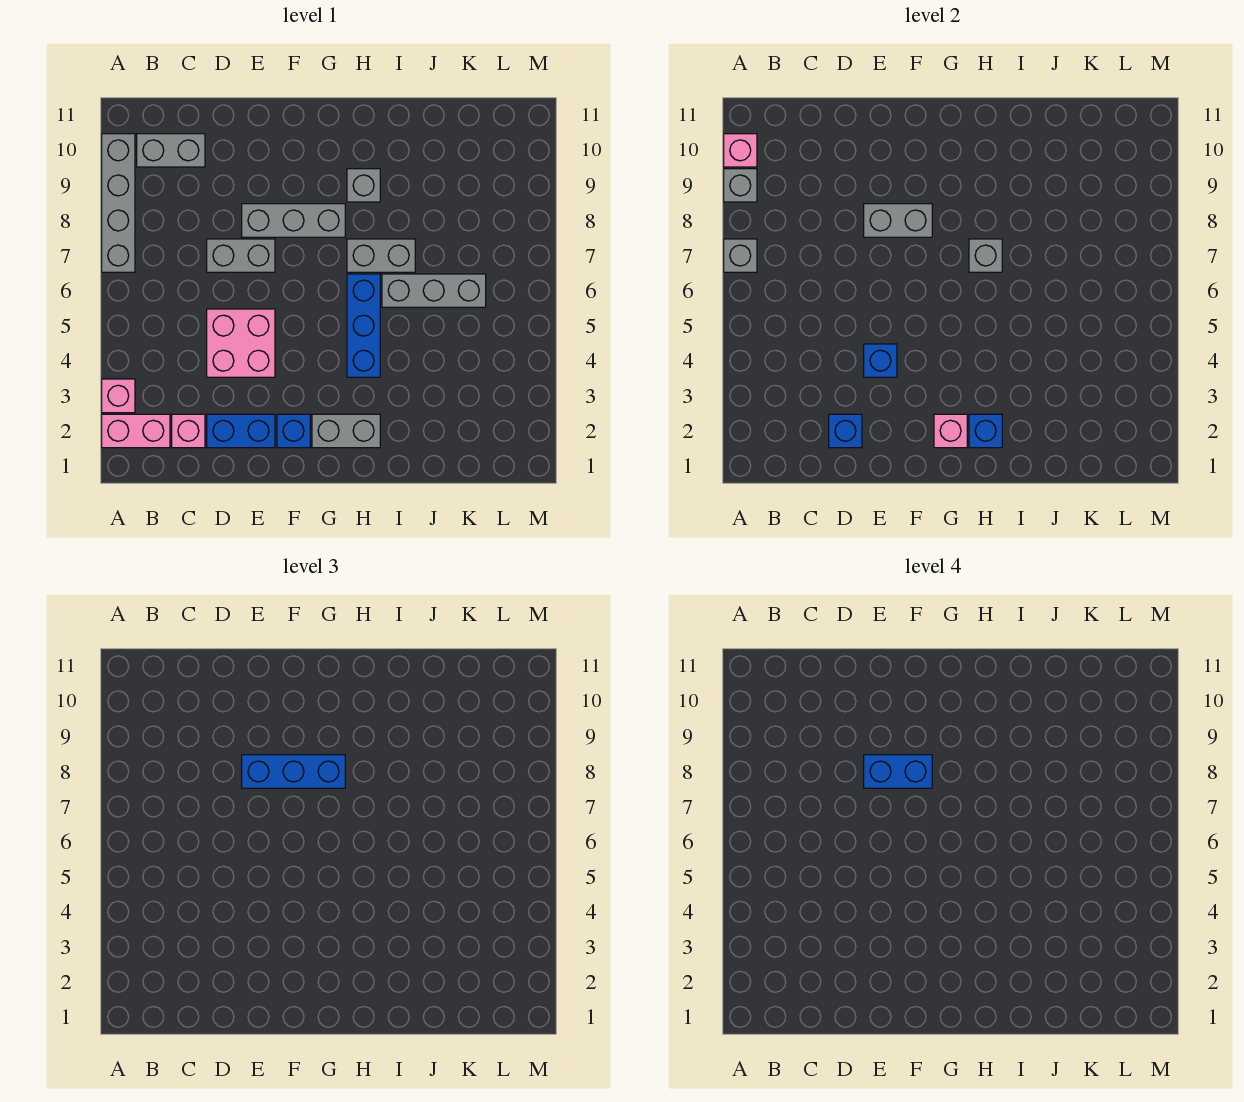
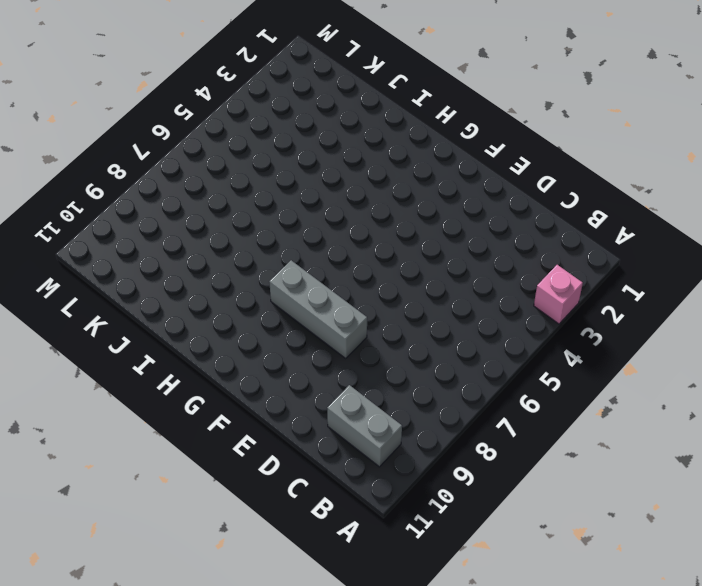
none -> pink 1x2 brick [102,414,170,448]
none -> grey 1x4 brick [102,134,135,272]
none -> pink 1x1 brick [172,414,205,448]

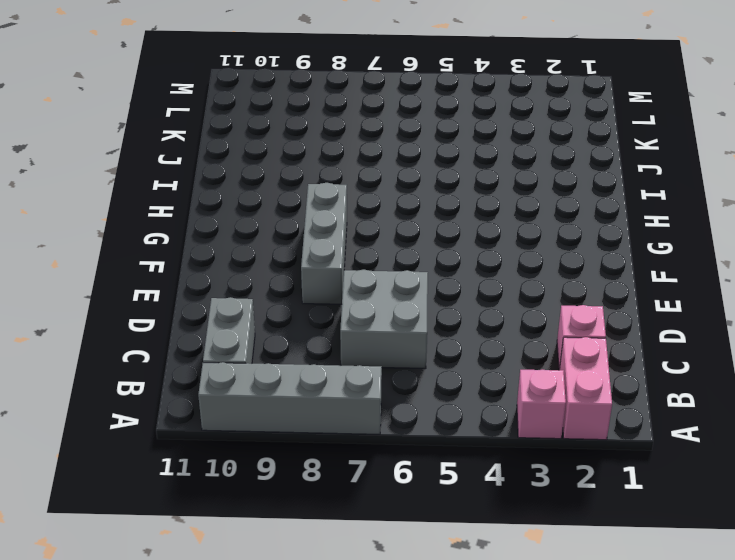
grey 2x2 brick [340,270,428,369] -> grey 1x2 brick [207,239,275,272]
none -> blue 1x2 brick [207,414,275,448]
none -> pink 2x2 brick [207,309,275,377]
none -> blue 1x1 brick [277,414,310,448]

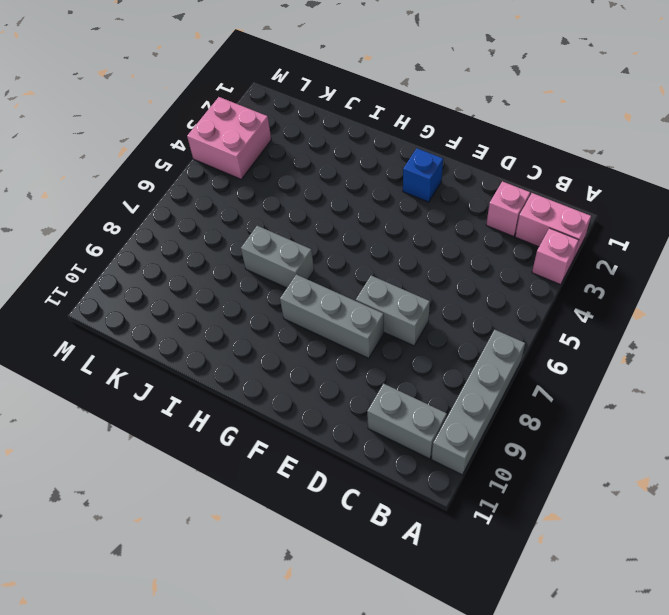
pink 2x2 brick [187,97,271,179] -> pink 2x2 brick moved to [207,309,275,377]
none -> blue 1x2 brick [207,414,275,448]
none -> grey 1x2 brick [312,414,380,448]
none -> blue 1x3 brick [347,274,380,377]

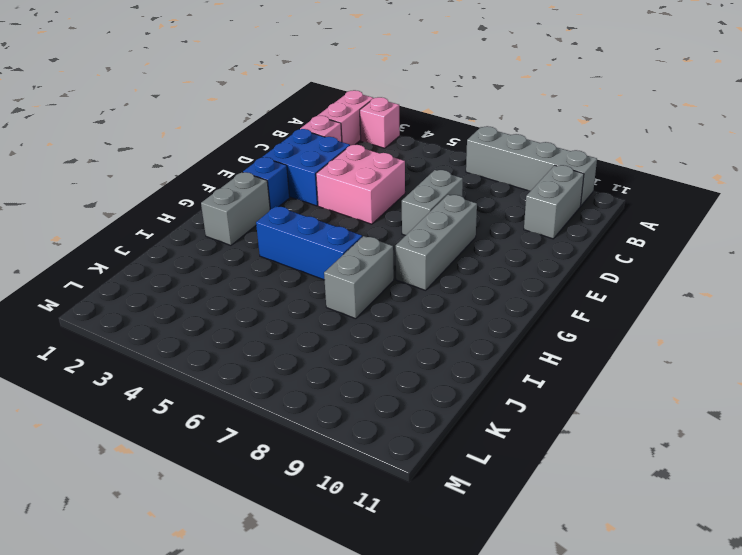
blue 2x2 brick [263,129,350,206] -> blue 1x2 brick [207,414,275,448]
none -> grey 1x1 brick [347,169,380,202]
none -> grey 1x3 brick [382,274,486,307]
none -> grey 1x1 brick [724,239,757,272]

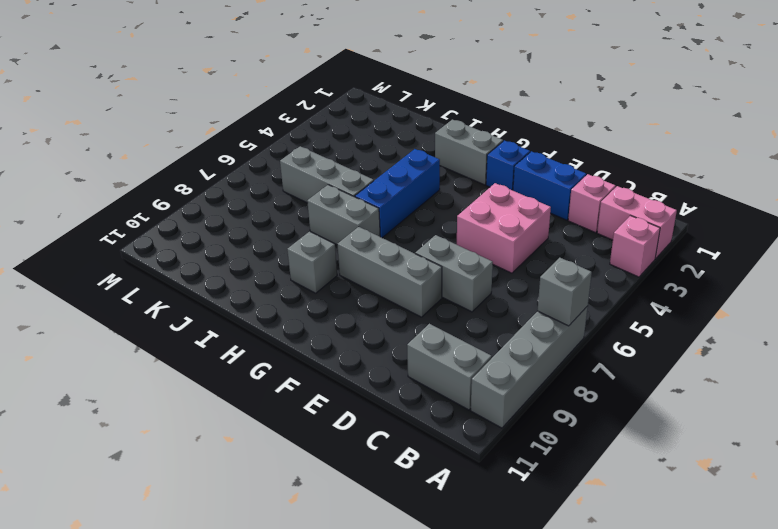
none -> grey 1x1 brick [724,169,757,202]
none -> pink 1x1 brick [724,134,757,167]
none -> blue 1x1 brick [829,414,862,448]

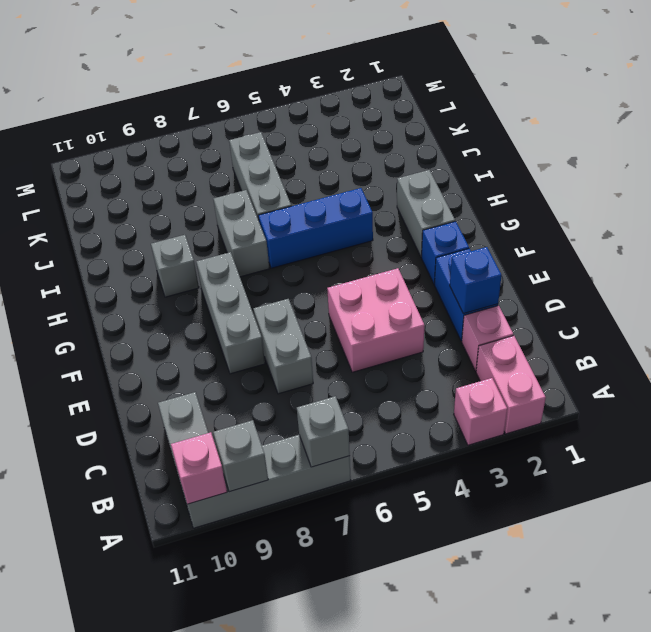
none -> blue 1x1 brick [864,344,897,377]
none -> grey 1x2 brick [864,204,932,237]
none -> pink 1x1 brick [934,414,967,448]

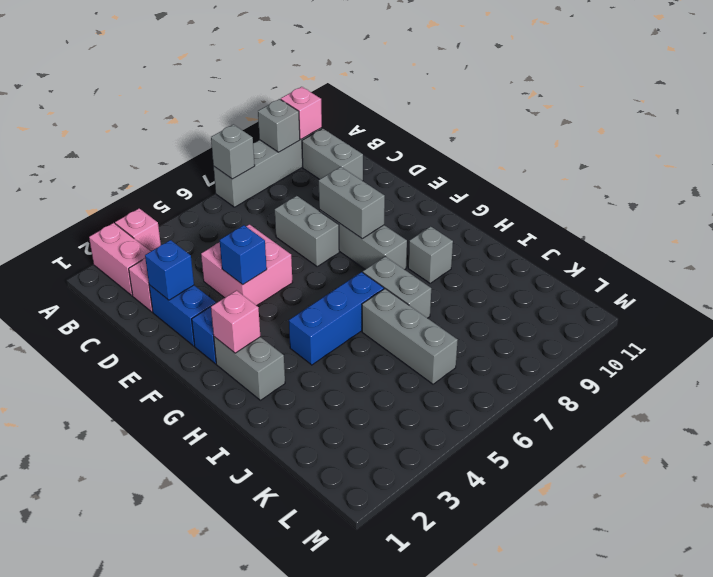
none -> blue 1x1 brick [969,414,1002,448]
none -> grey 1x1 brick [969,239,1002,272]
none -> blue 1x3 brick [242,755,345,788]

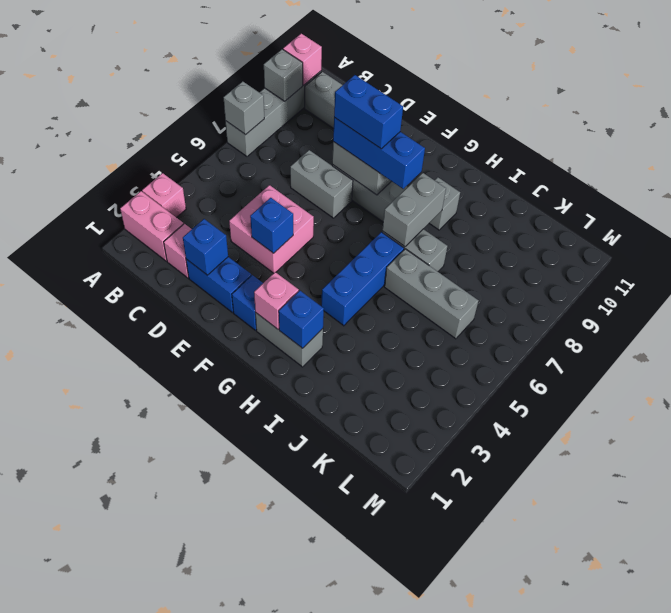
grey 1x2 brick [382,173,446,247] -> grey 1x1 brick [969,239,1002,272]

